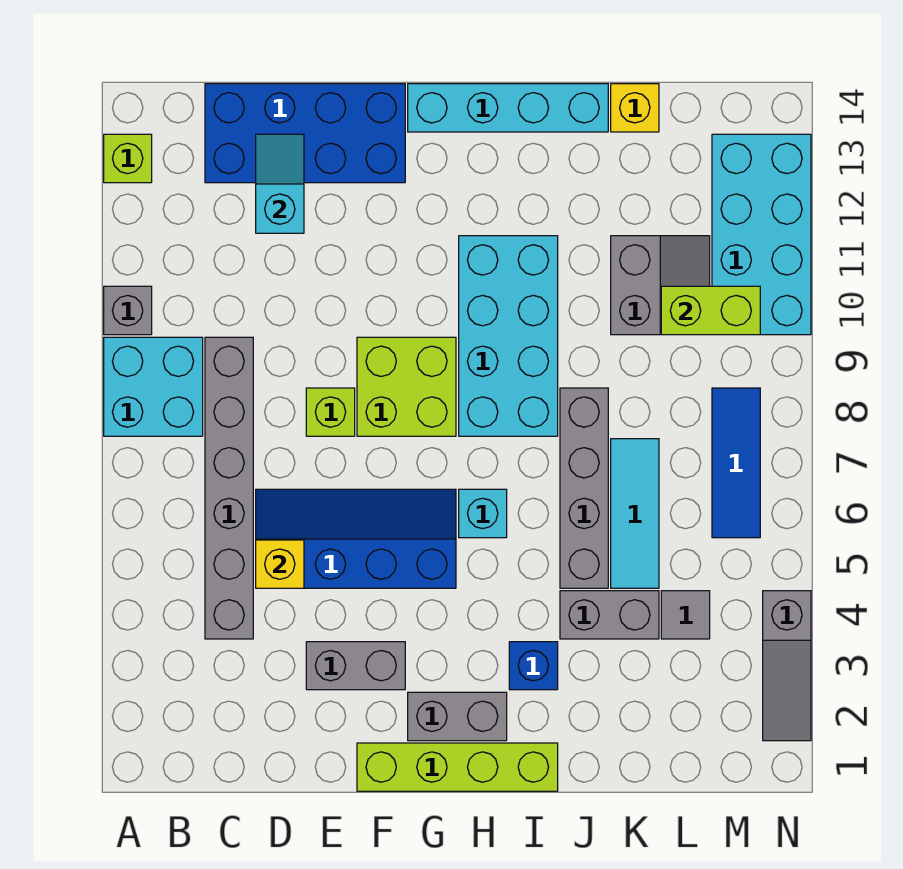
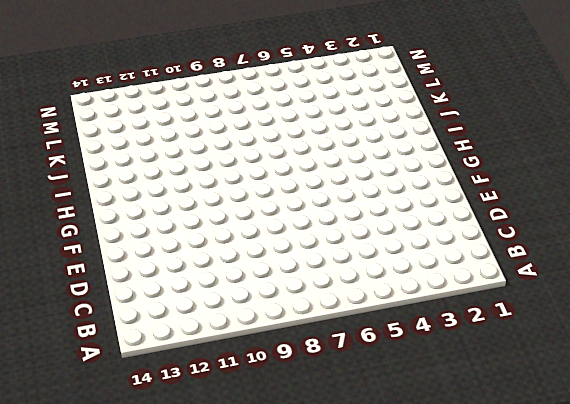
none -> cyan 2x2 brick [104,337,203,436]
none -> grey 1x1 brick [104,286,152,335]
none -> lime 1x1 brick [104,134,152,183]

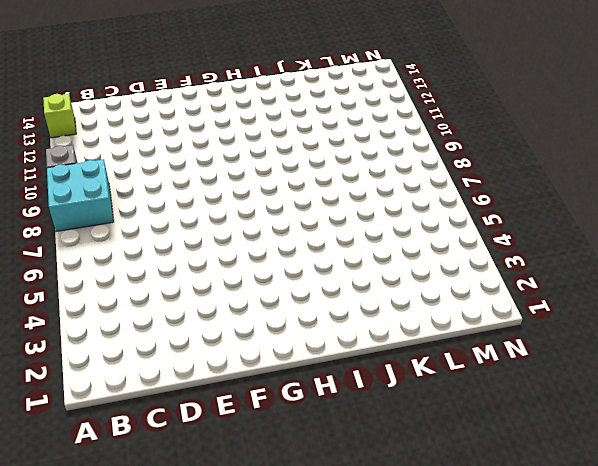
none -> grey 1x6 brick [205,337,253,639]
none -> blue 2x4 brick [205,84,405,183]
none -> blue 2x4 slope [256,489,456,588]

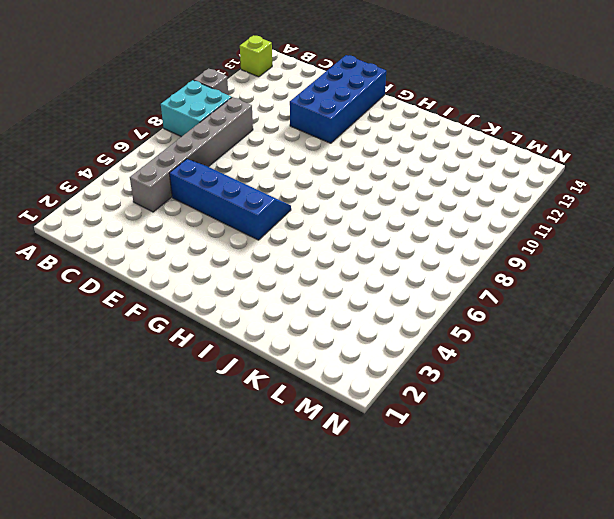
blue 2x4 brick [290,55,386,143] -> blue 2x4 brick turned to [205,84,405,183]
none -> grey 1x2 brick [306,642,405,690]
none -> lime 1x1 brick [306,388,355,436]
none -> lime 1x4 brick [357,743,558,791]

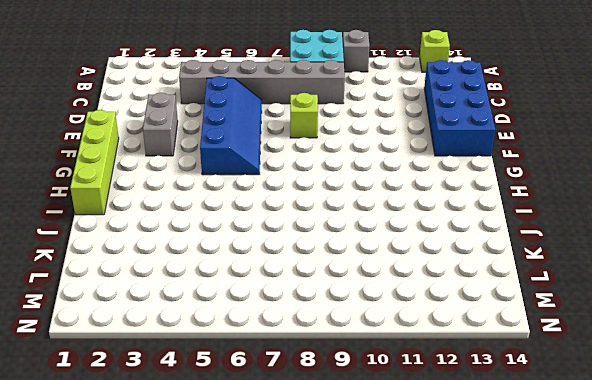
none -> lime 2x2 brick [357,337,456,436]
none -> grey 1x2 brick [408,692,507,741]
none -> cyan 1x4 brick [408,84,608,132]

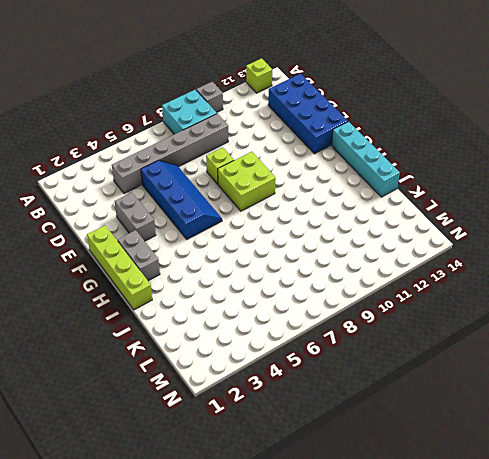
none -> cyan 1x1 brick [459,489,507,538]
none -> cyan 2x4 brick [459,236,558,436]
none -> blue 1x1 brick [509,642,558,690]

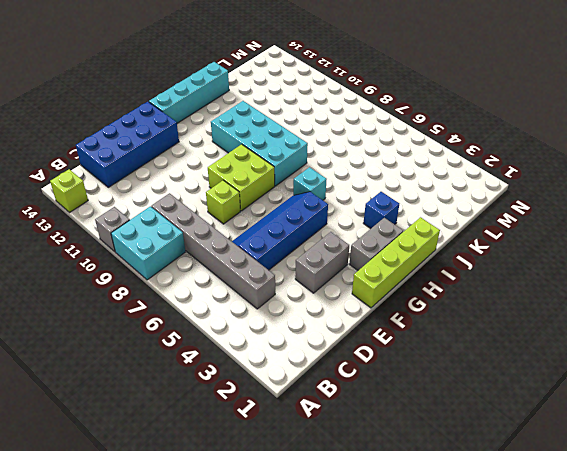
none -> grey 1x2 brick [560,591,659,639]
none -> grey 1x4 brick [560,388,608,588]
none -> cyan 1x3 tile [611,439,659,588]

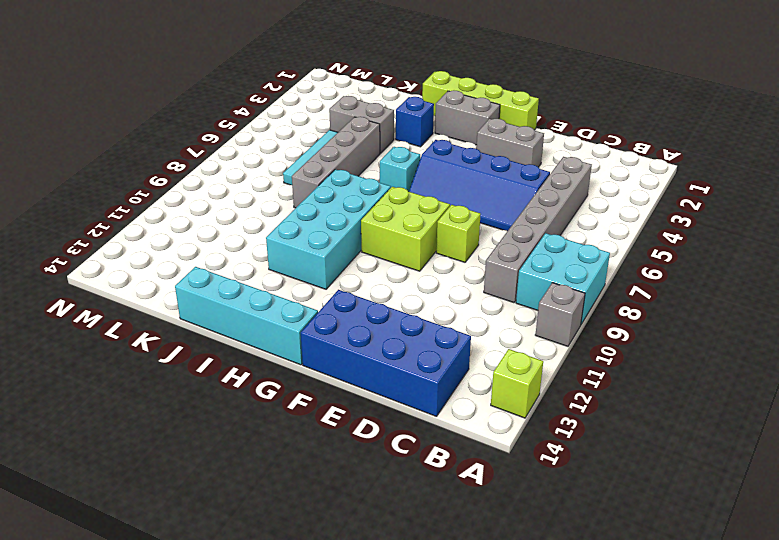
none -> grey 2x2 slope [611,236,710,335]
none -> yellow 1x1 brick [611,84,659,132]
none -> grey 1x1 tile [661,591,710,639]

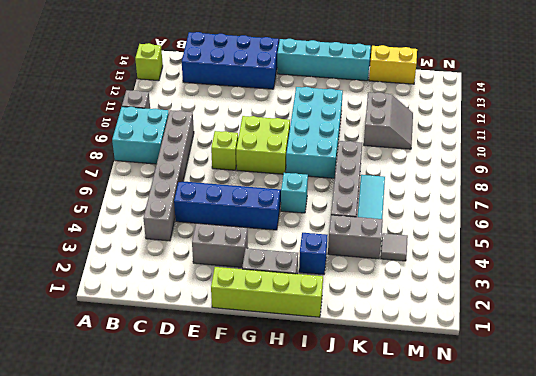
yellow 1x2 brick [369,45,417,84] -> yellow 1x1 brick [611,84,659,132]
none -> blue 1x3 tile [712,388,760,538]
none -> cyan 2x4 brick [712,134,811,335]
none -> grey 1x3 slope [763,591,811,741]

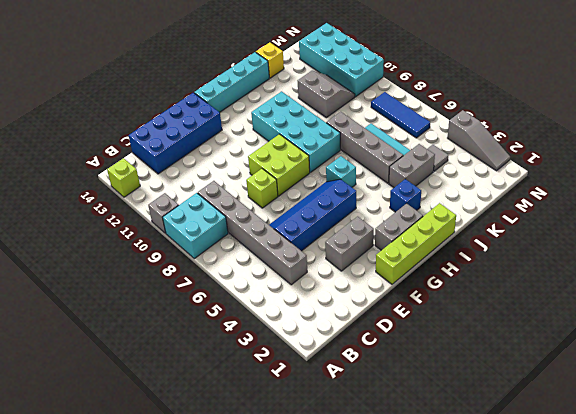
none -> yellow 1x1 brick [256,540,304,588]
none -> cyan 1x2 slope [256,134,304,233]
none -> lime 1x2 brick [661,286,760,335]

